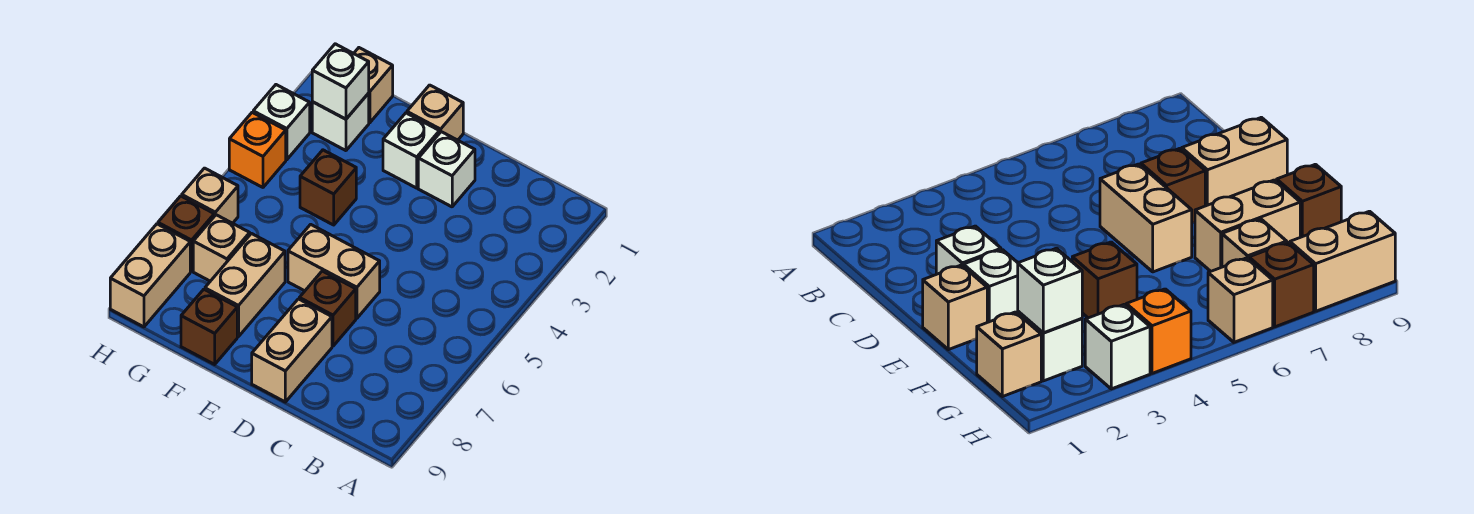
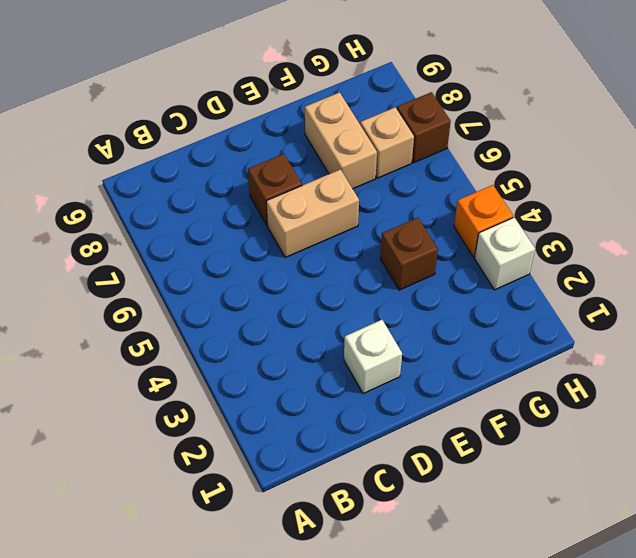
none -> tan 1x2 brick [252,299,332,402]
none -> tan 1x1 brick [407,85,463,140]
none -> white 1x1 brick [383,113,439,188]

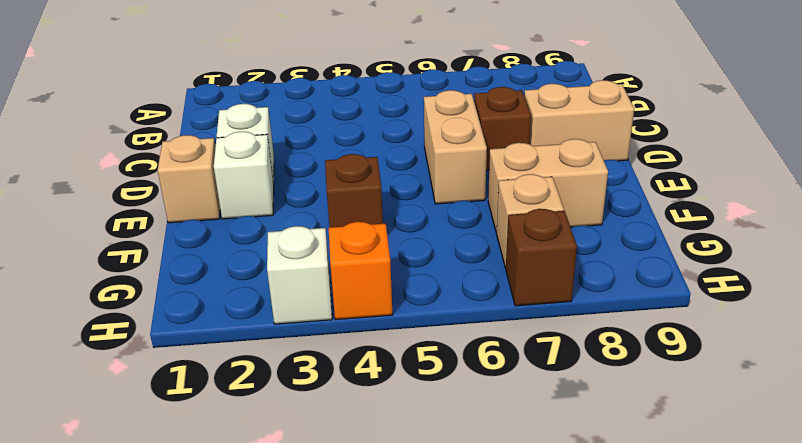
none -> brown 1x1 brick [181,289,237,364]
none -> tan 1x1 brick [354,48,393,123]
none -> white 1x1 brick [312,93,369,151]

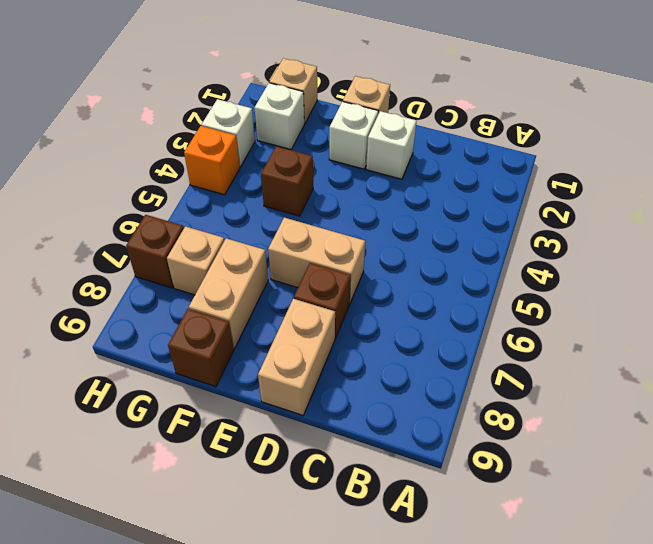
none -> tan 1x1 brick [182,168,238,223]
none -> tan 1x2 brick [110,224,190,327]
none -> white 1x1 brick [312,44,369,119]

